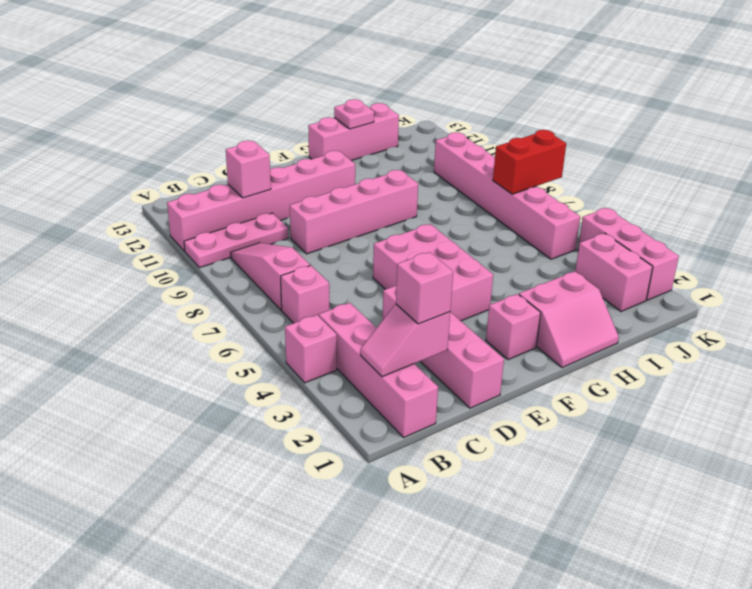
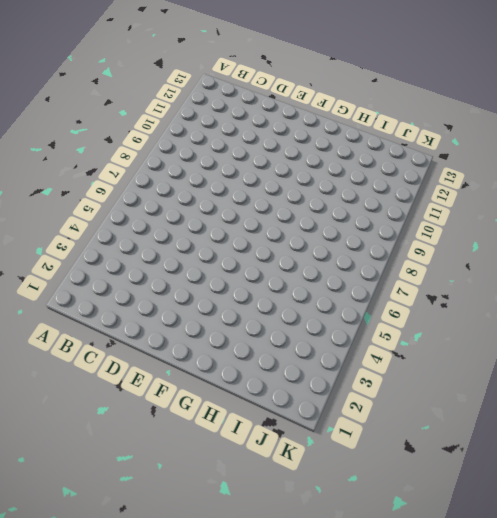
none -> pink 1x1 brick [285,315,337,383]
none -> pink 1x3 plate [184,213,288,268]
none -> pink 1x6 brick [167,151,355,251]

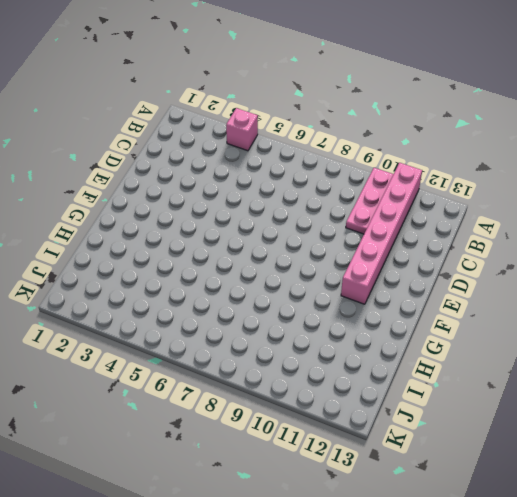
none -> pink 1x4 brick [319,303,438,437]
none -> pink 1x1 brick [281,265,329,323]
none -> pink 1x3 slope [231,243,310,310]

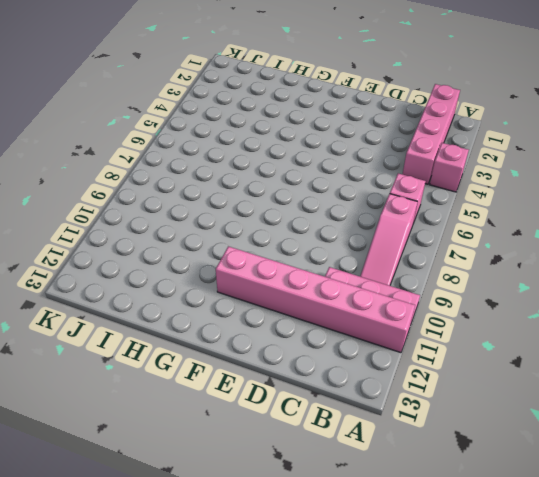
none -> pink 1x4 brick [383,286,504,408]
none -> pink 1x4 brick [290,170,418,254]
none -> pink 2x3 brick [373,224,493,321]

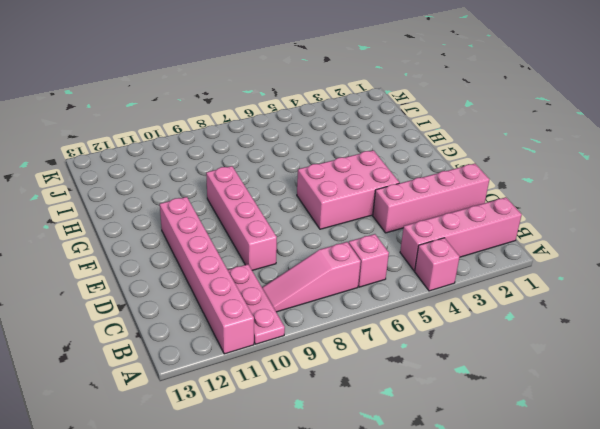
none -> pink 1x1 brick [486,294,541,360]
none -> pink 2x2 slope [519,271,619,368]
none -> pink 1x3 brick [308,103,399,161]

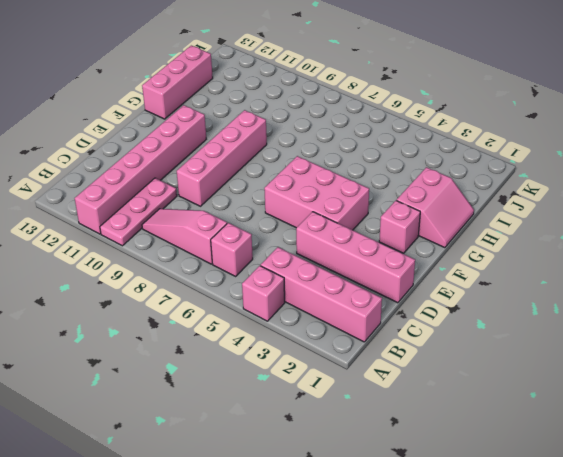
none -> pink 1x2 brick [575,233,653,311]
none -> pink 1x6 brick [434,132,580,259]
none -> pink 1x3 brick [578,208,679,300]

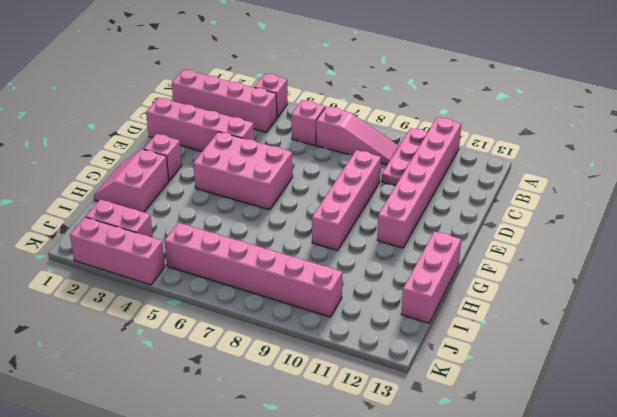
none -> pink 1x2 slope [361,304,450,377]
none -> pink 1x1 brick [226,141,271,198]
none -> pink 1x1 plate [334,99,374,129]

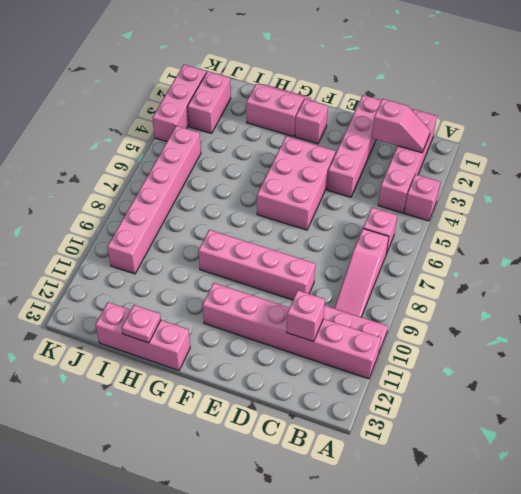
none -> red 1x2 brick [493,130,566,194]
none -> pink 1x1 brick [396,252,453,324]

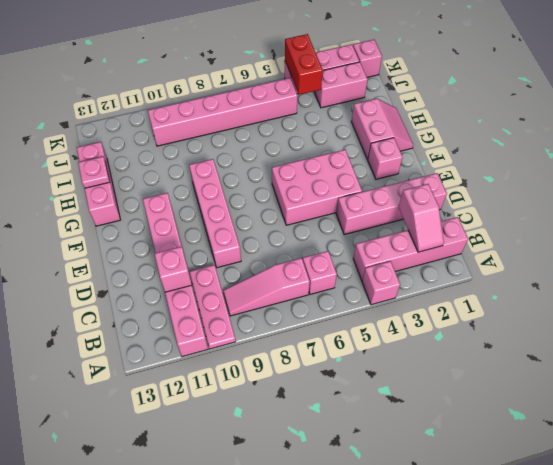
red 1x2 brick [285,34,323,95] -> red 1x2 brick moved to [493,130,566,194]
pink 1x1 brick [353,40,382,77] -> pink 1x1 brick moved to [396,252,453,324]

